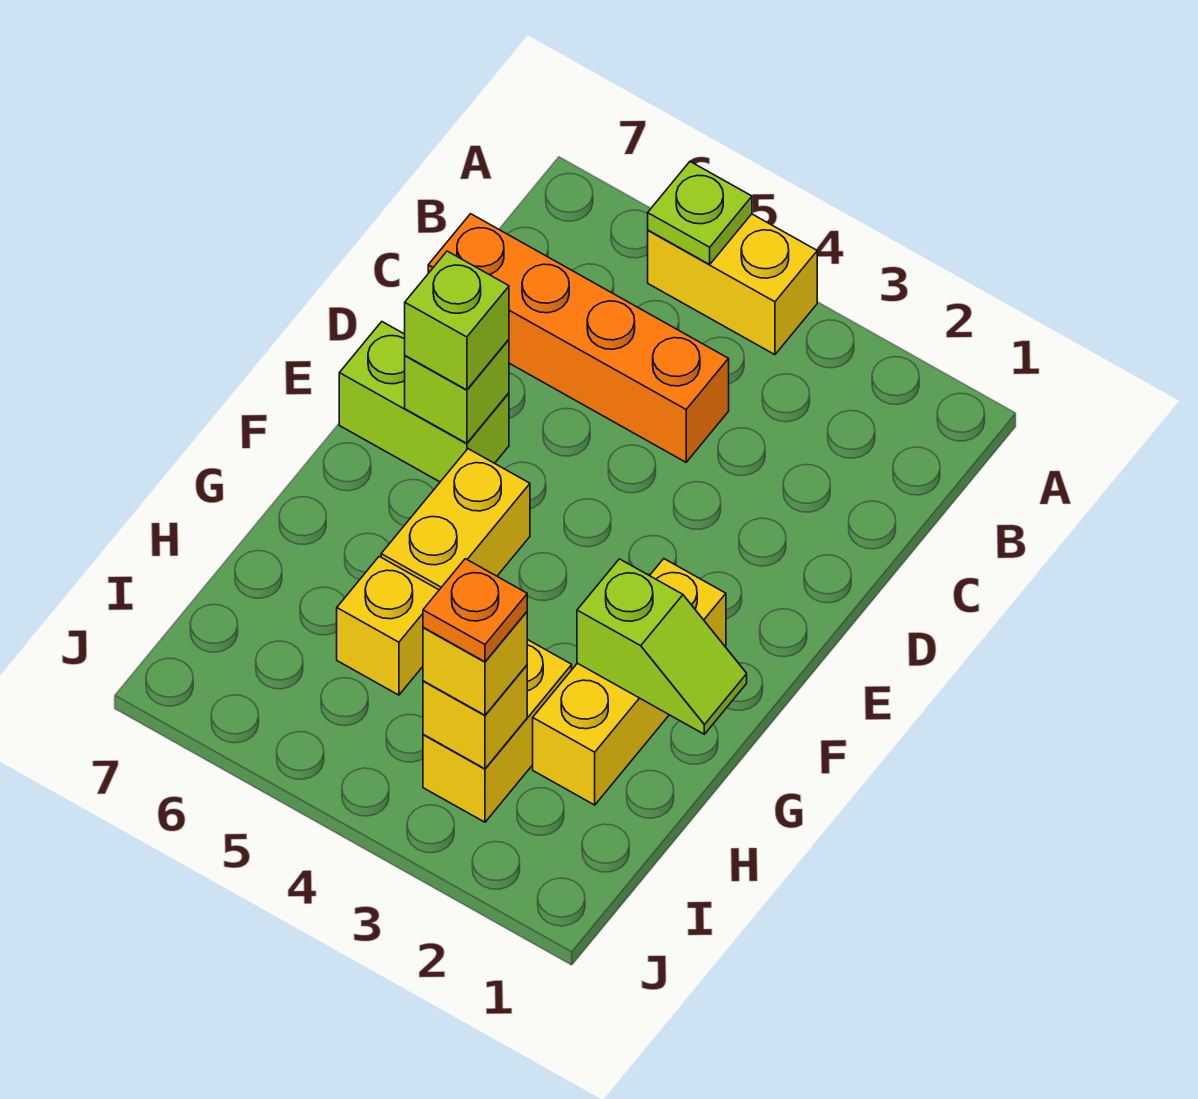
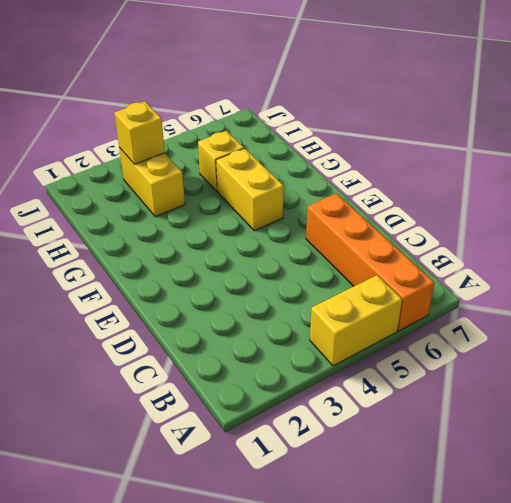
orange 1x4 brick [306,193,434,331] -> orange 1x4 brick turned to [428,214,729,462]
none -> lime 1x2 brick [339,322,509,482]
none -> yellow 1x3 brick [533,559,726,805]
none -> lime 1x1 plate [648,162,752,264]

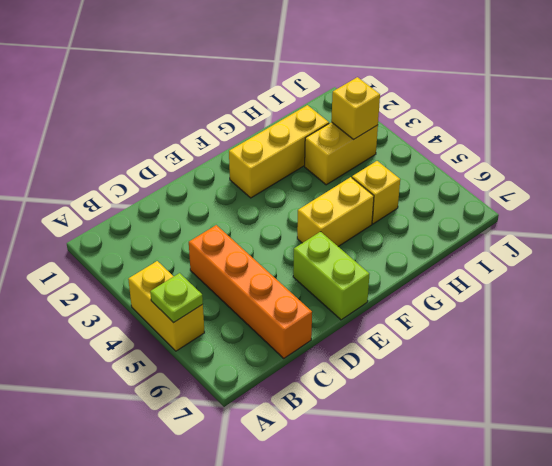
none -> lime 1x1 brick [405,340,509,443]
none -> lime 1x2 slope [577,559,747,734]
none -> lime 1x1 brick [405,251,509,390]

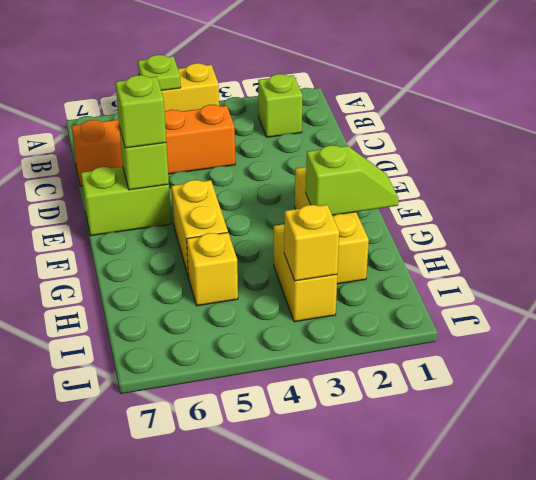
lime 1x1 brick [258,74,303,137] -> none
none -> yellow 1x1 brick [423,612,527,715]
none -> orange 1x1 plate [423,559,527,662]

